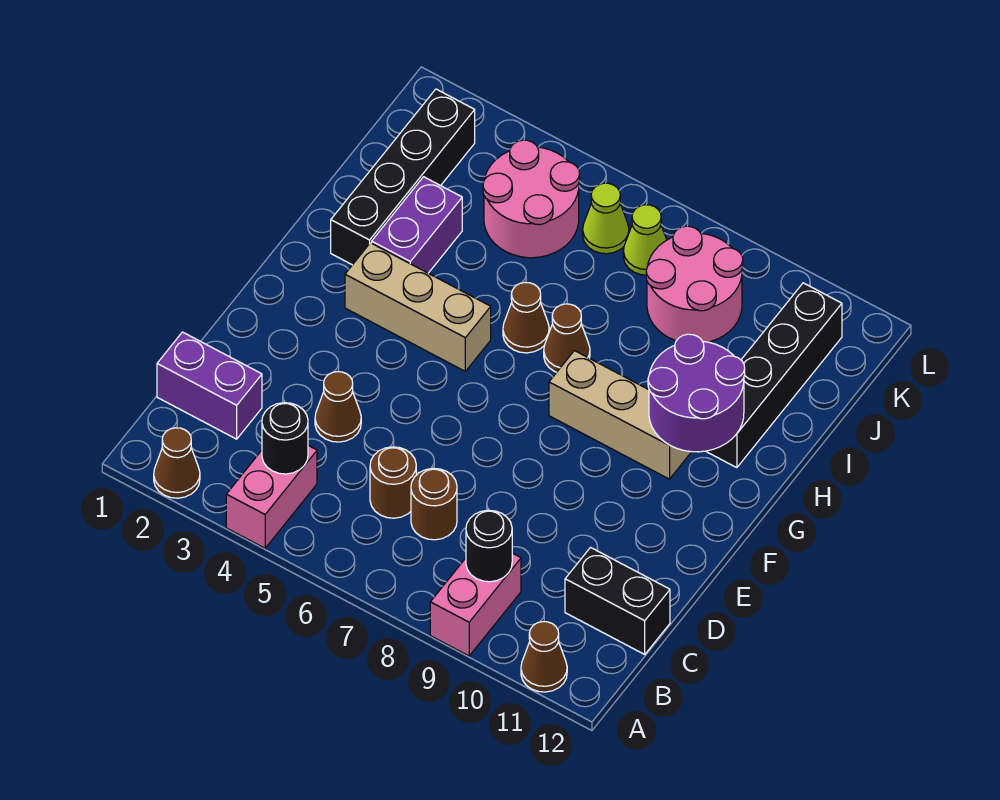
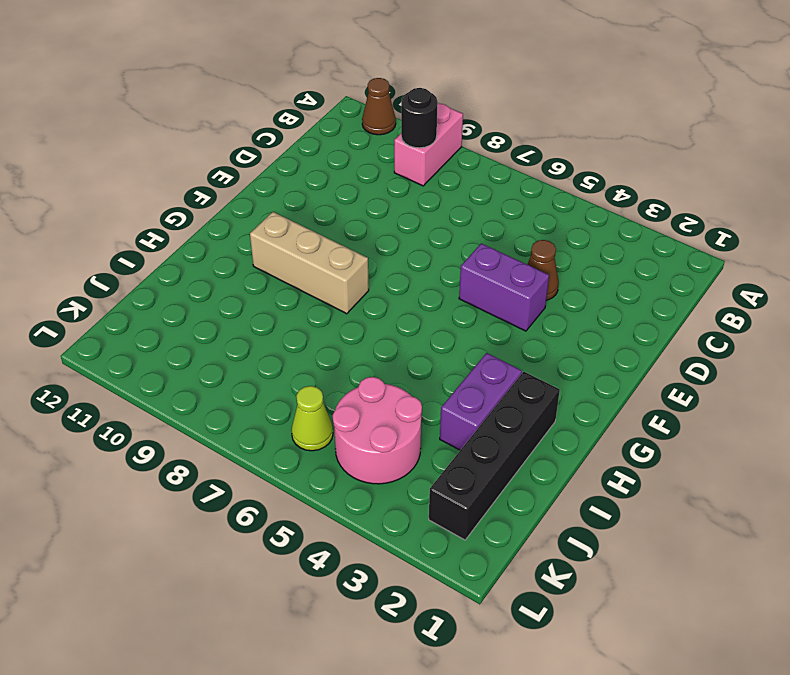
purple 1x2 brick [459,243,549,331] -> purple 1x2 brick moved to [157,332,262,439]
none -> brown 1x1 cone [154,428,200,498]
none -> pink 1x2 brick [226,446,317,548]
none -> brown 1x1 round brick [370,447,416,518]

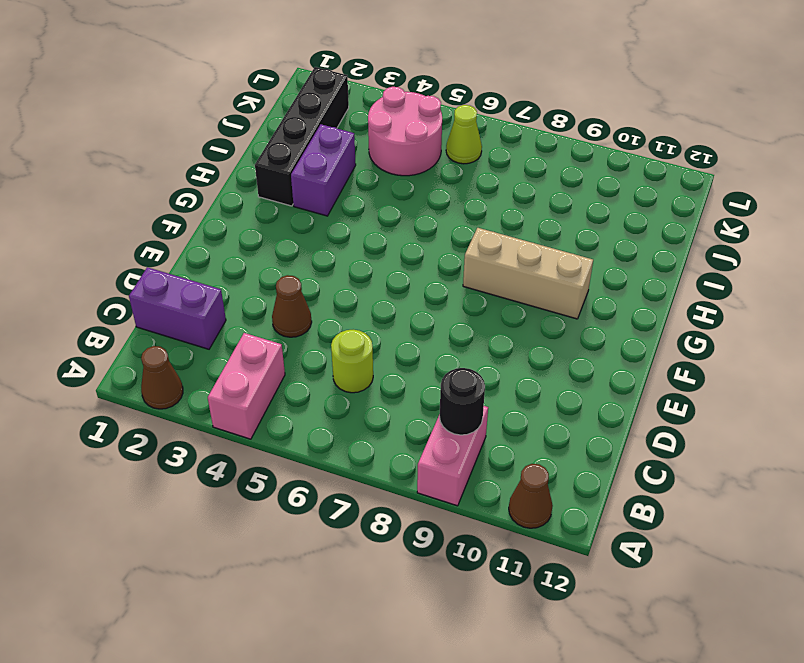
lime 1x1 round brick [331,330,373,393] -> brown 1x1 round brick [370,447,416,518]
none -> brown 1x1 round brick [411,468,457,540]
none -> black 1x2 brick [565,548,670,654]
none -> tan 1x3 brick [345,243,491,371]

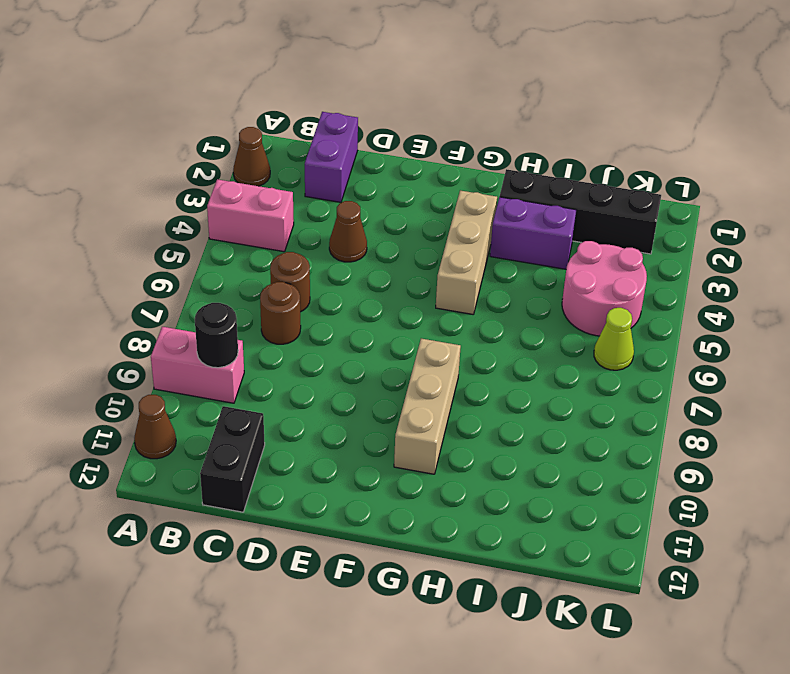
none -> brown 1x1 cone [503,282,549,353]
none -> brown 1x1 cone [544,304,590,372]
none -> black 1x4 brick [706,283,842,468]

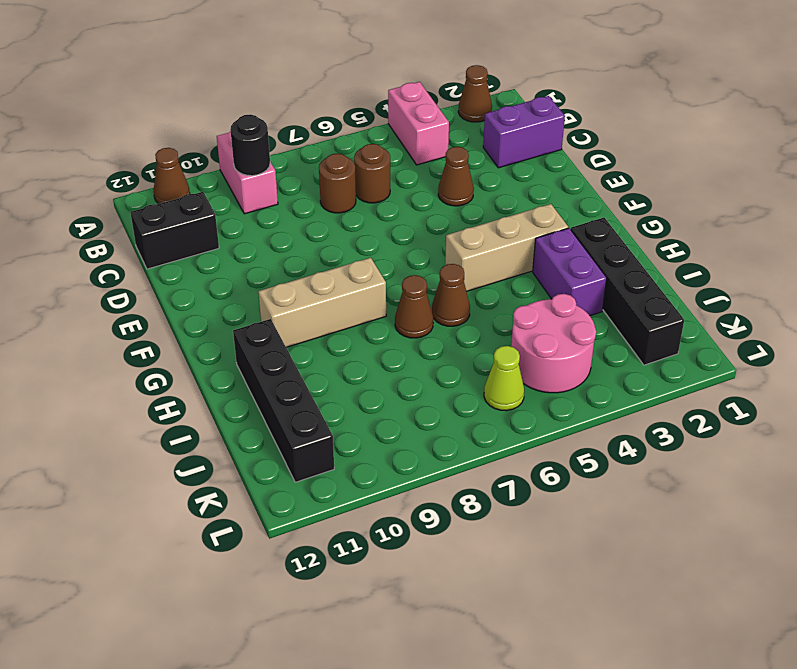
none -> pink 2x2 round brick [646,226,743,342]
none -> lime 1x1 cone [623,205,667,275]
none -> black 1x1 round brick [262,403,308,474]

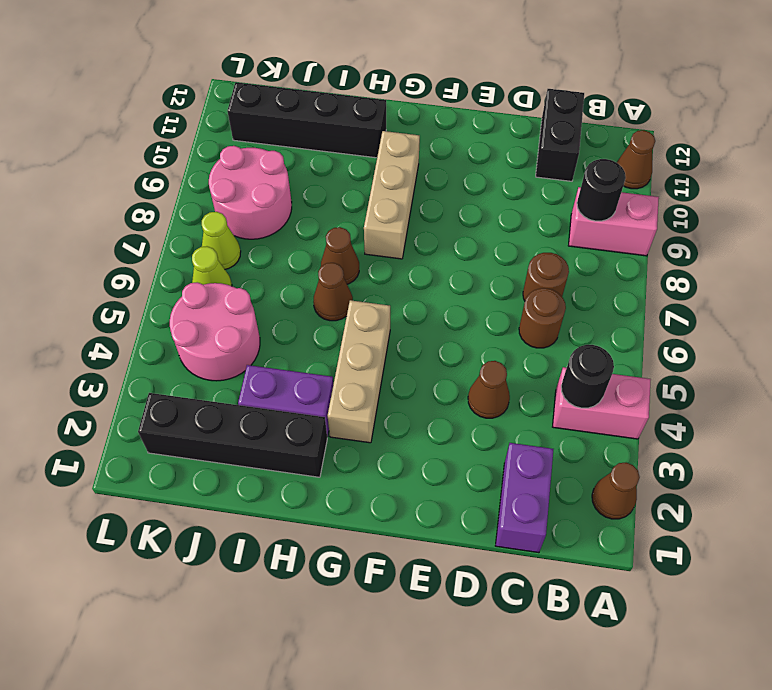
none -> purple 2x2 round brick [648,334,745,452]

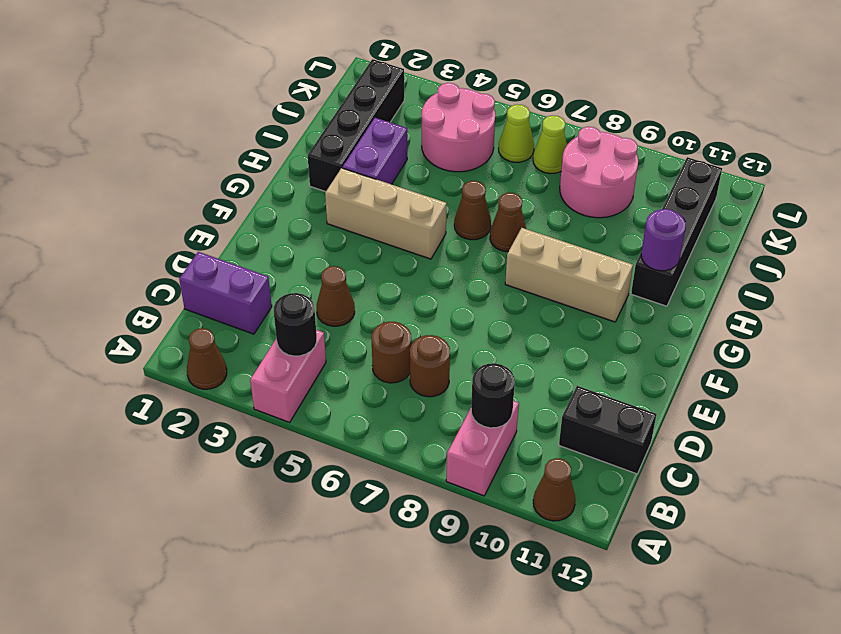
purple 1x1 round brick [641,209,686,271] -> purple 2x2 round brick [648,334,745,452]

